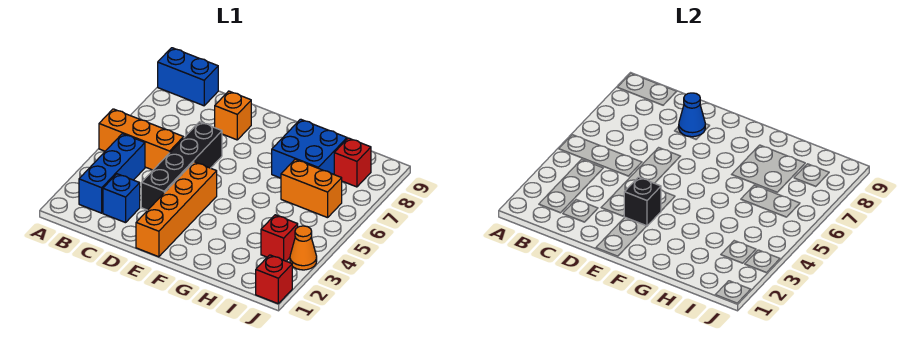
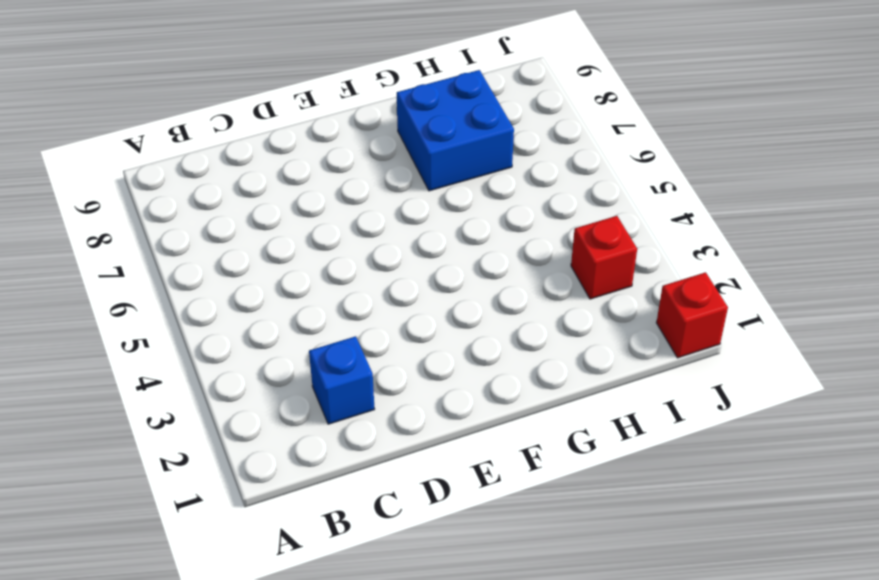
none -> orange 1x3 brick [99,109,184,170]
none -> blue 1x2 brick [158,48,218,106]
none -> blue 1x3 brick [79,134,145,213]

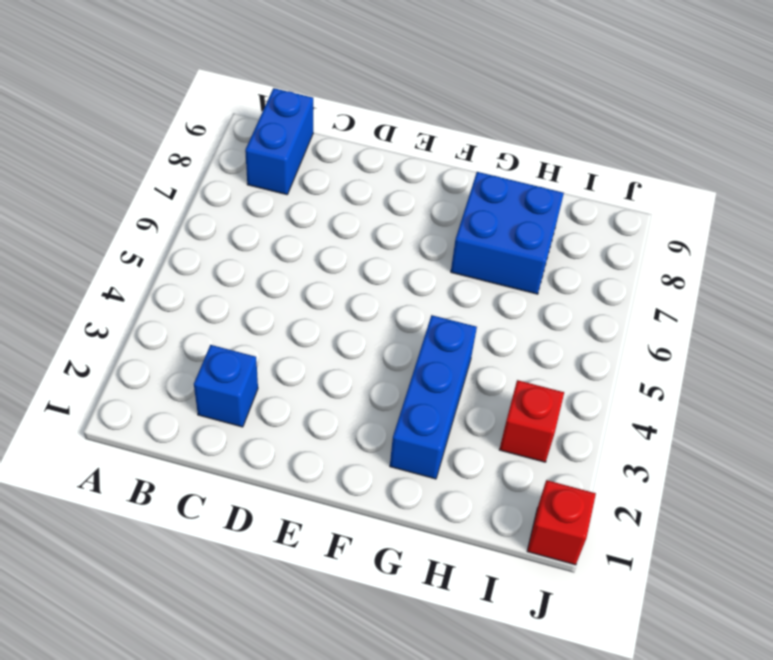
blue 1x2 brick [245,88,313,195] -> blue 1x2 brick turned to [158,48,218,106]
blue 1x3 brick [390,315,477,479] -> blue 1x3 brick moved to [79,134,145,213]
none -> orange 1x3 brick [99,109,184,170]
none -> black 1x4 brick [141,122,222,210]
none -> orange 1x1 brick [215,91,251,140]

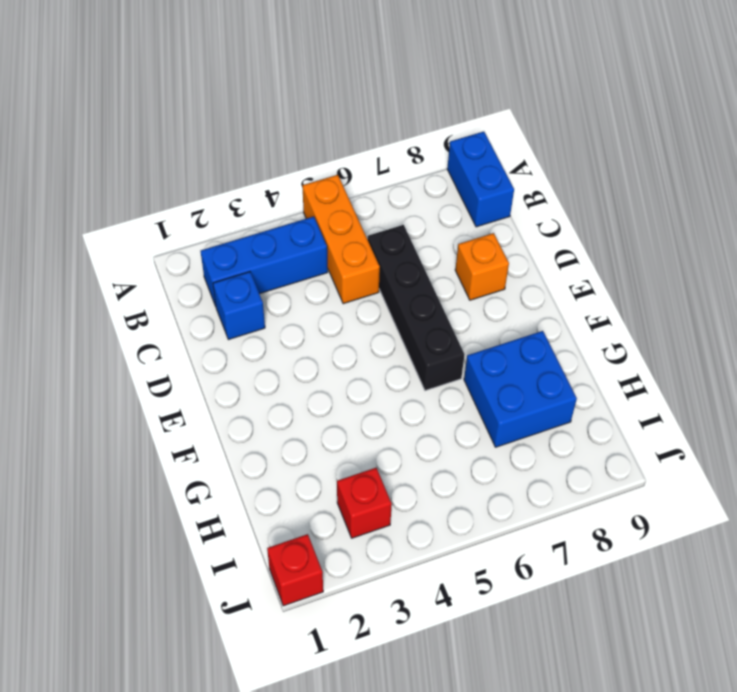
black 1x4 brick [368,225,464,391] -> black 1x4 brick turned to [141,122,222,210]
none -> orange 1x4 brick [136,162,217,257]
none -> orange 1x2 brick [281,159,342,218]
none -> red 1x1 brick [334,138,371,187]

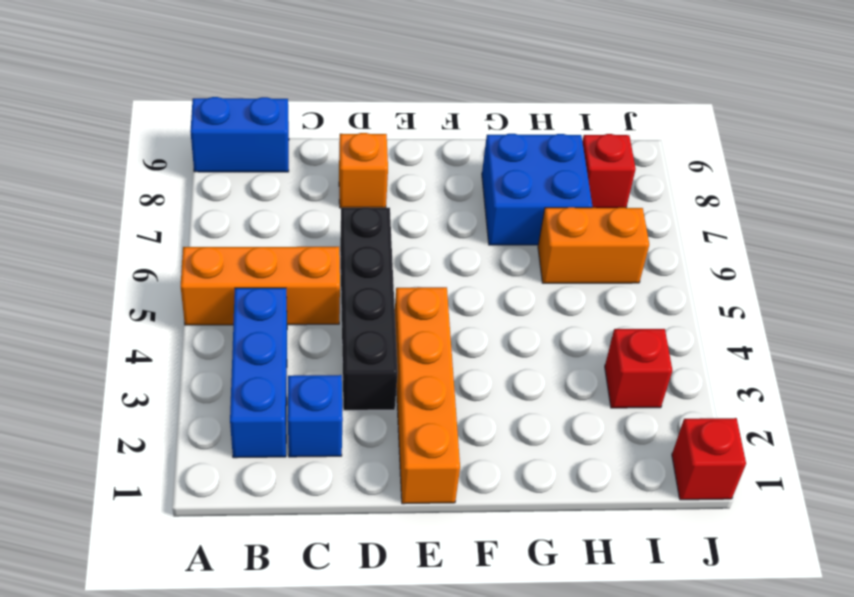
none -> orange 1x1 cone [290,226,317,270]
none -> blue 1x1 cone [679,93,705,137]
none -> black 1x1 brick [624,177,661,226]

